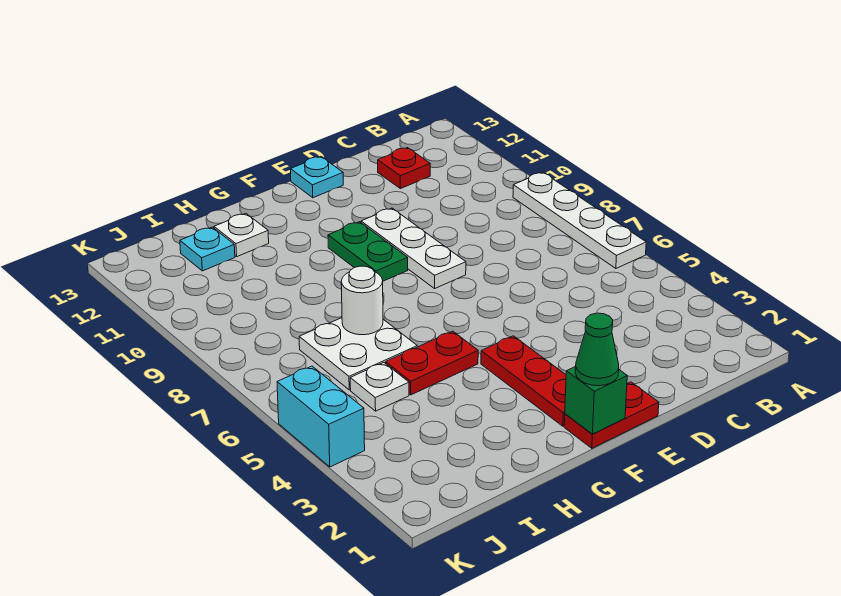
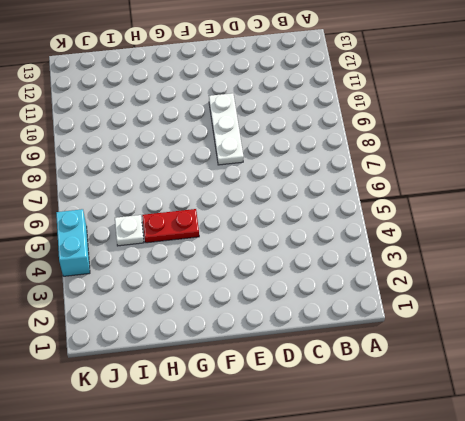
none -> white 1x4 plate [513,172,646,268]
none -> red 1x1 plate [378,148,430,189]
none -> red 1x2 plate [564,382,659,448]

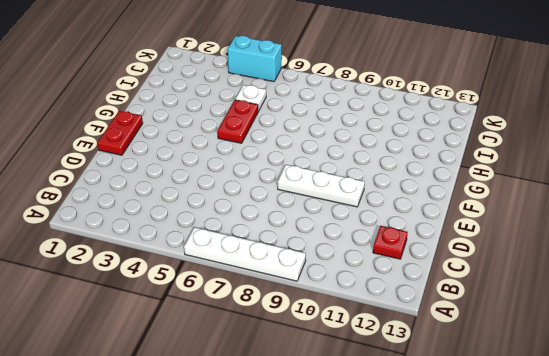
none -> cyan 1x1 plate [290,157,343,198]
none -> red 1x3 plate [481,336,566,426]
none -> green 1x2 plate [328,222,408,281]

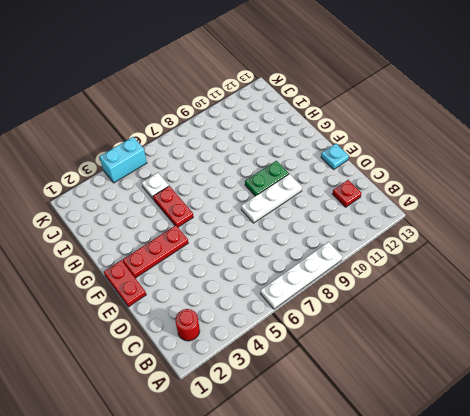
red 1x1 round brick [175,309,200,341] -> none
none -> white 2x2 plate [299,318,417,390]
none -> white 1x1 plate [214,214,269,257]
none -> cyan 1x1 plate [180,227,235,271]

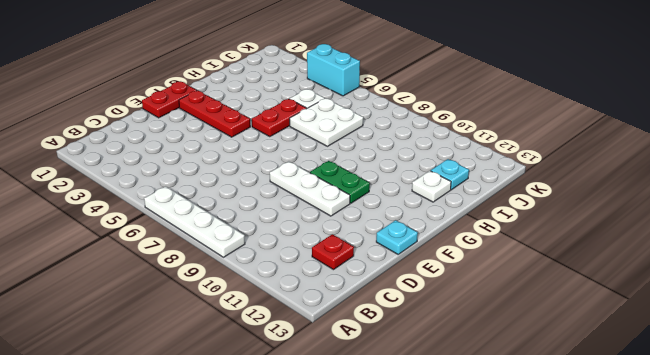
none -> green 1x1 brick [565,366,627,434]
none -> white 1x1 round brick [341,266,383,335]
none -> green 1x1 cone [575,313,619,386]

